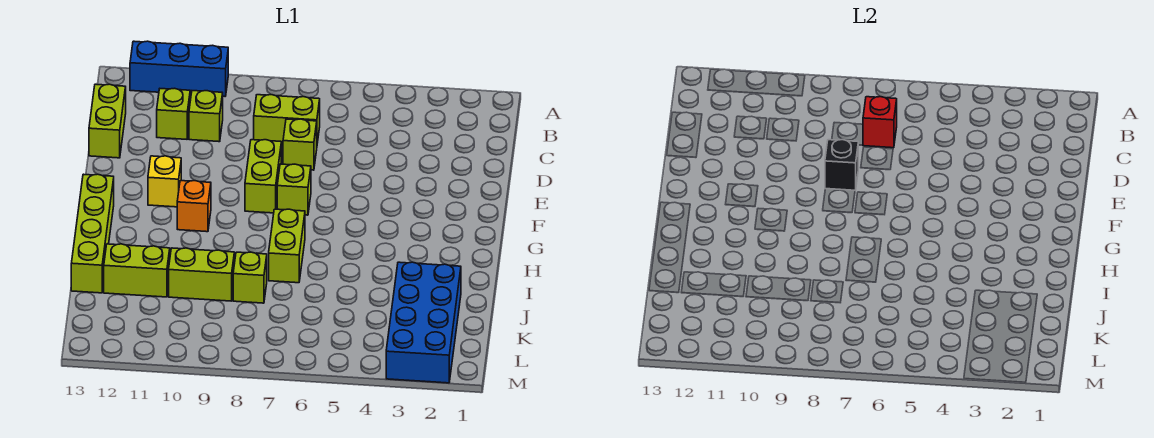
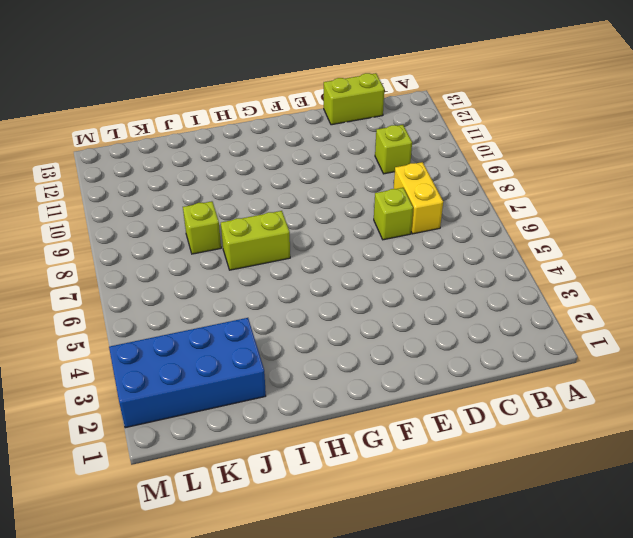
yellow 1x2 brick [394,162,443,234] -> lime 1x2 brick [254,95,320,146]
none -> blue 1x3 brick [130,41,228,96]
none -> lime 1x1 brick [157,88,190,139]
none -> lime 1x2 brick [245,140,281,213]

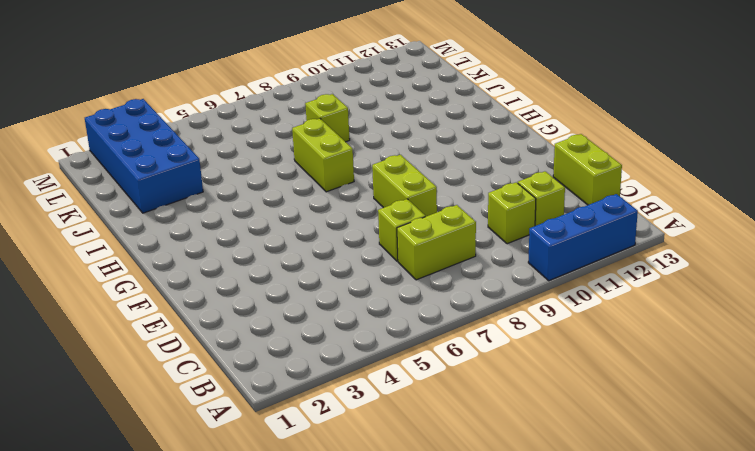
none -> lime 1x1 brick [277,164,311,215]
none -> yellow 1x1 brick [148,156,181,207]
none -> orange 1x1 brick [177,181,211,232]

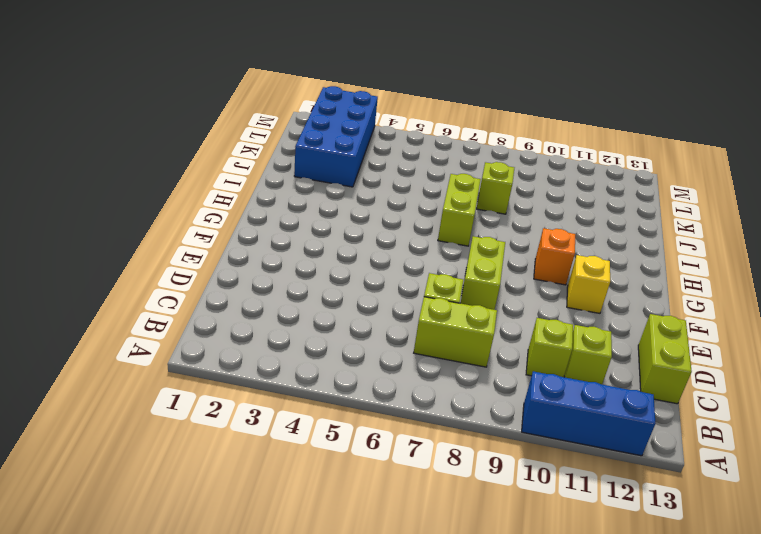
none -> lime 1x1 brick [277,164,311,215]
none -> lime 1x4 brick [71,174,114,293]
none -> lime 1x2 brick [169,248,234,301]

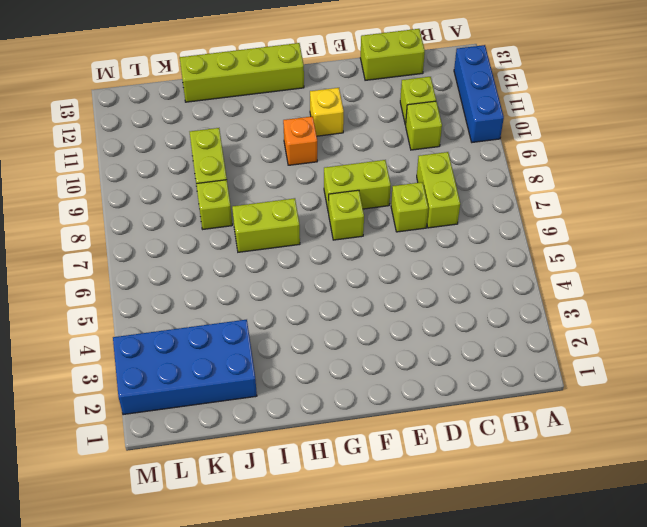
none -> lime 1x2 brick [104,244,170,297]
none -> red 1x1 brick [863,97,897,148]
none -> black 1x1 brick [825,140,858,190]

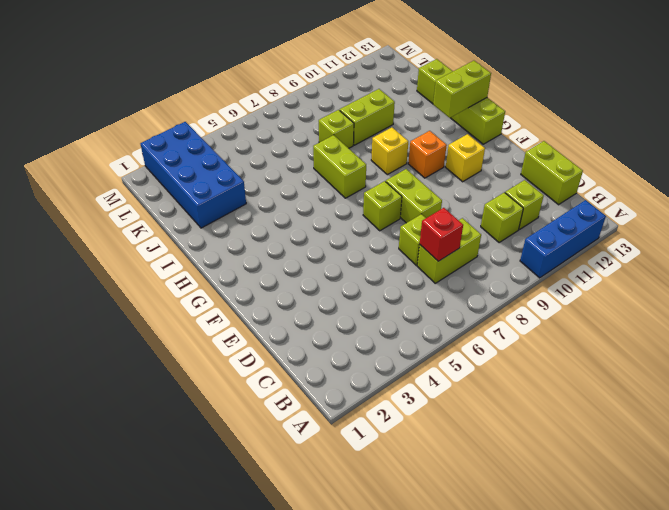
yellow 1x1 brick [371,127,408,175] -> none
lime 1x2 brick [433,61,491,118] -> lime 1x2 brick moved to [104,244,170,297]
none -> black 1x1 brick [825,140,858,190]

